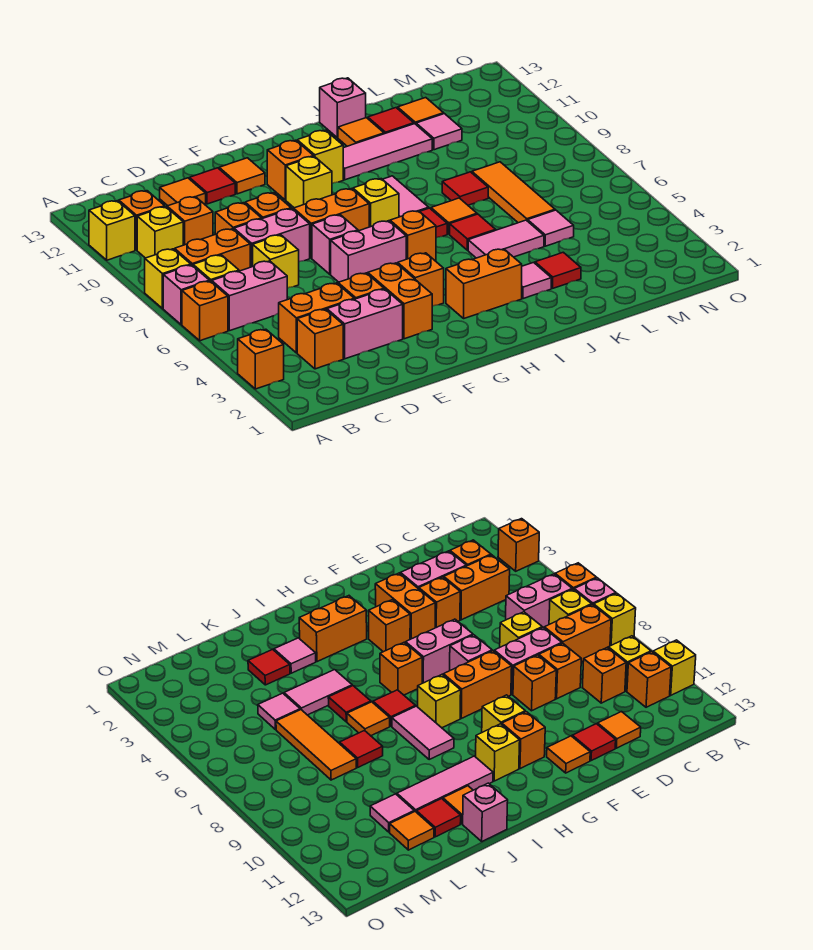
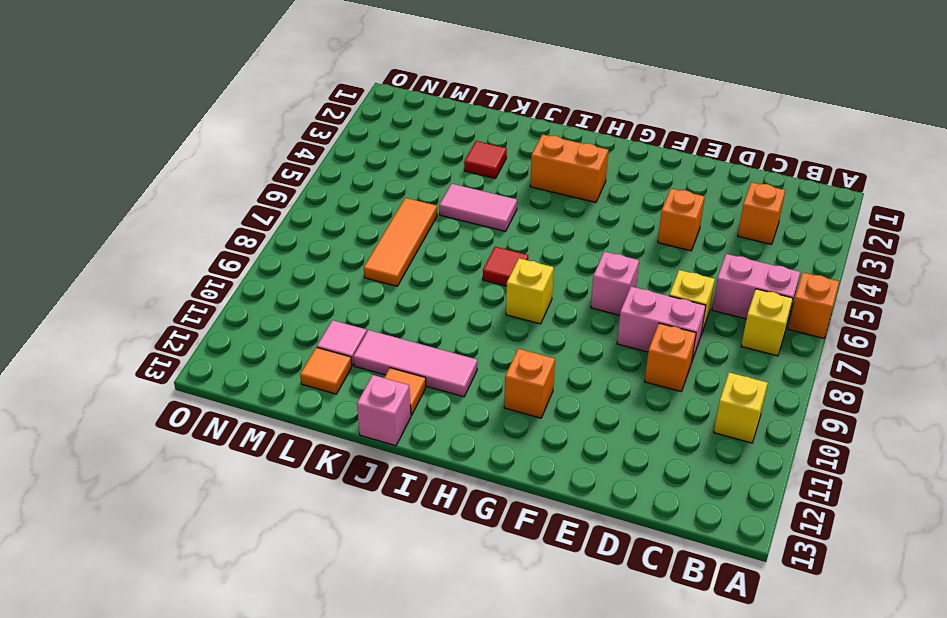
none -> orange 1x1 brick [238,329,284,389]
none -> pink 1x1 brick [163,265,209,325]
none -> yellow 1x1 brick [145,249,191,309]
none -> yellow 1x1 brick [89,201,135,260]

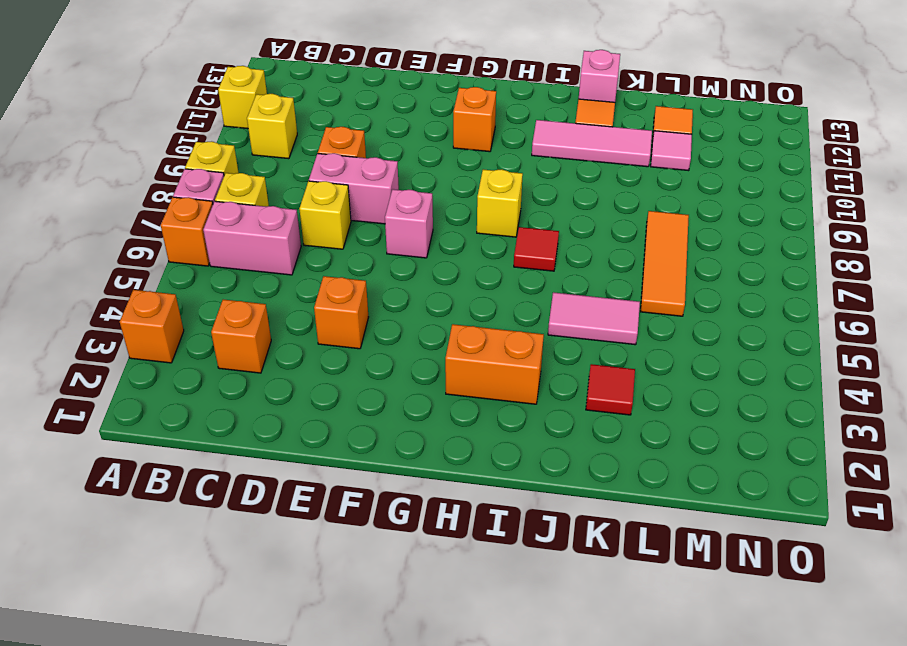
none -> orange 1x2 brick [175,229,250,271]
none -> orange 1x1 brick [119,191,165,250]
none -> orange 1x2 brick [279,283,354,353]
none -> orange 1x1 brick [167,197,213,245]

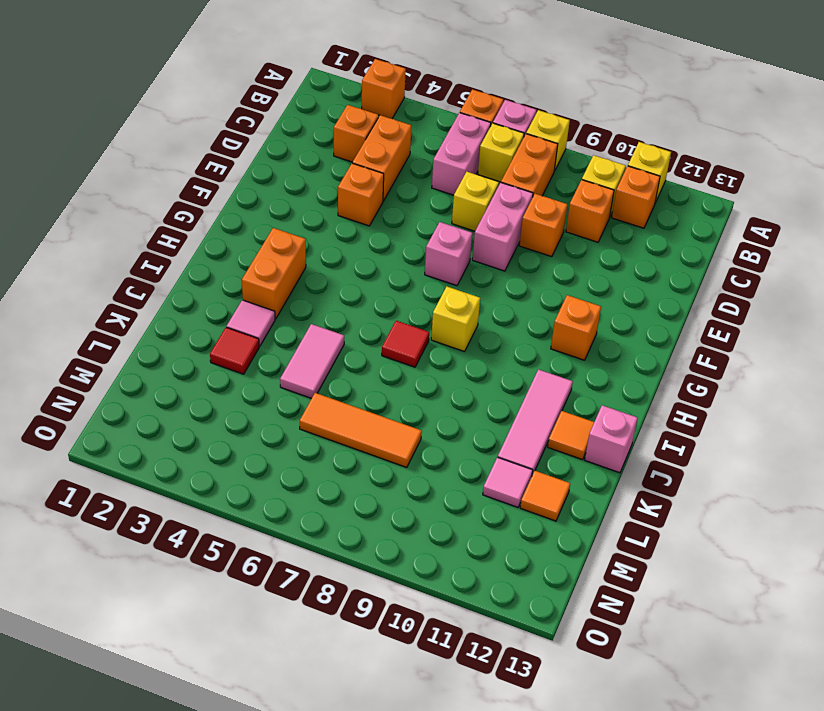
none -> pink 1x2 brick [327,289,403,359]
none -> orange 1x1 tile [160,178,206,206]
none -> orange 1x1 brick [245,193,291,219]
none -> red 1x1 tile [189,168,235,204]

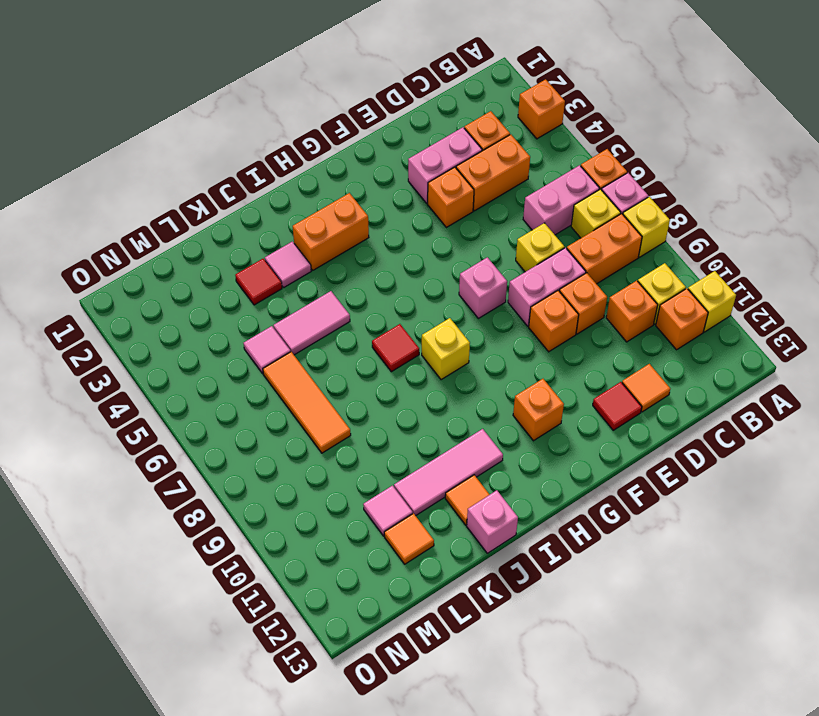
none -> orange 1x2 brick [368,263,432,339]
none -> pink 1x2 brick [331,221,406,282]
none -> orange 1x2 brick [293,189,369,258]
none -> orange 1x1 tile [219,158,265,194]

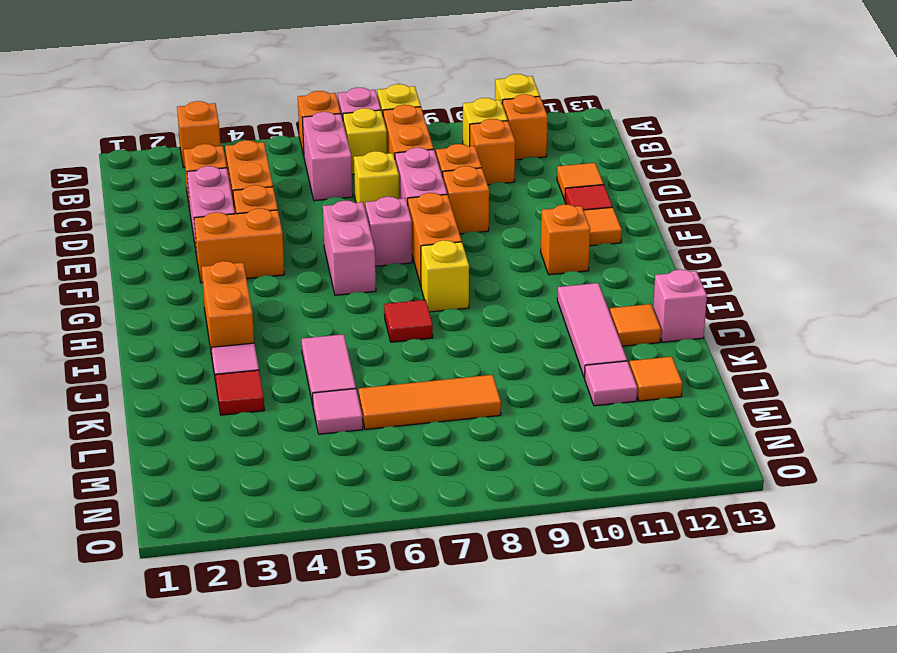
none -> orange 1x1 brick [398,253,444,306]
none -> yellow 1x1 brick [286,156,332,208]
none -> orange 1x1 brick [390,211,436,261]
none -> yellow 1x1 brick [297,130,343,183]

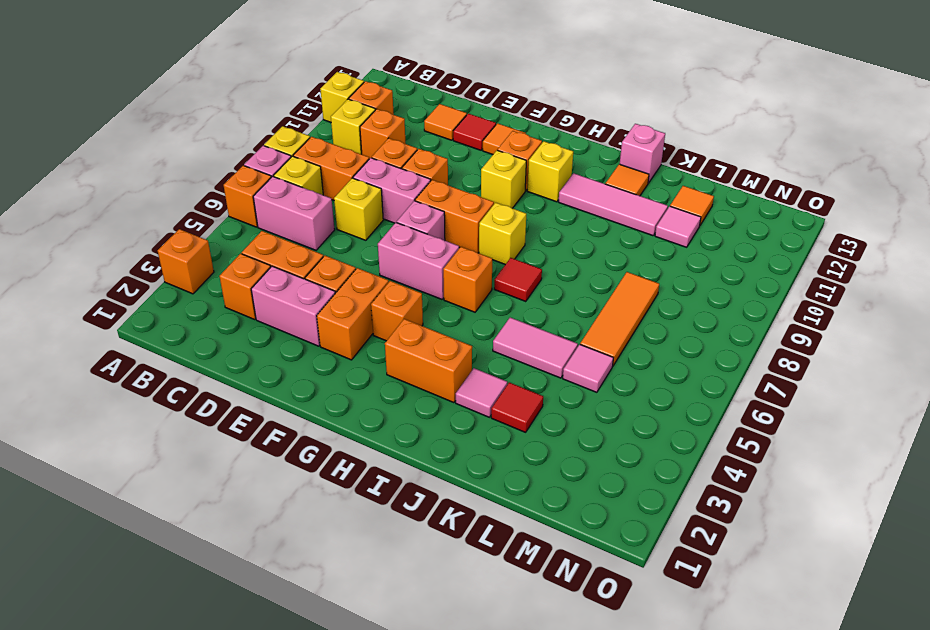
none -> pink 1x2 tile [383,176,429,217]
none -> red 1x1 tile [450,214,495,250]
none -> orange 1x1 tile [431,198,477,234]
none -> red 1x1 tile [442,172,488,205]

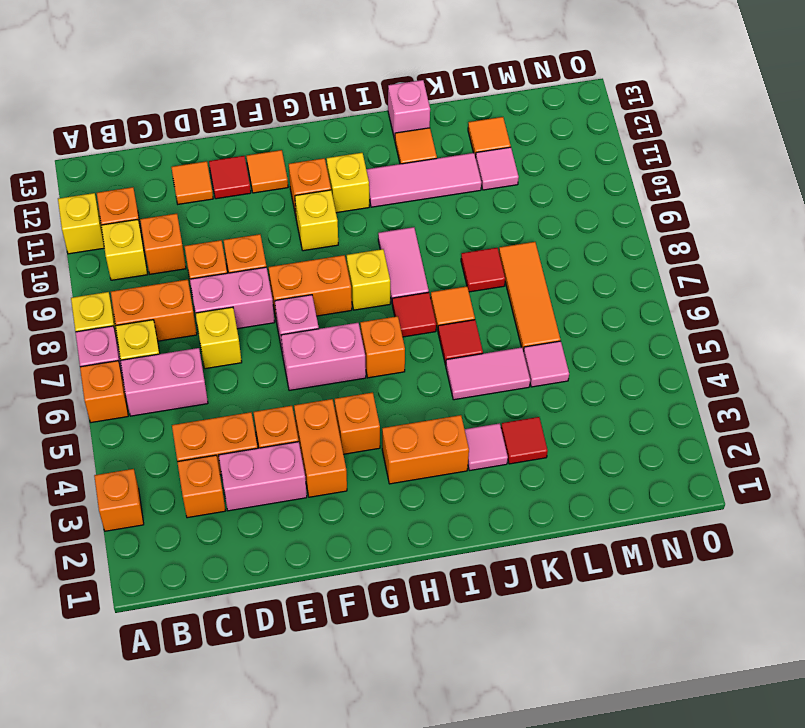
none -> red 1x1 tile [368,108,414,134]

